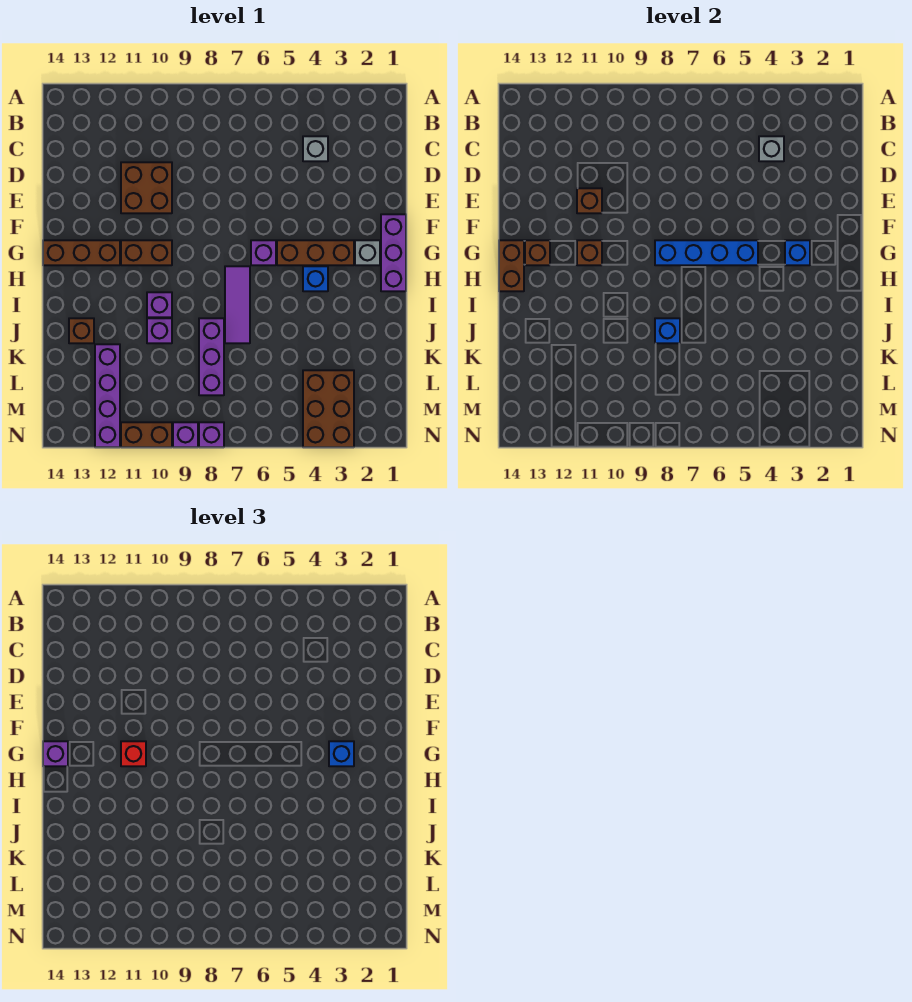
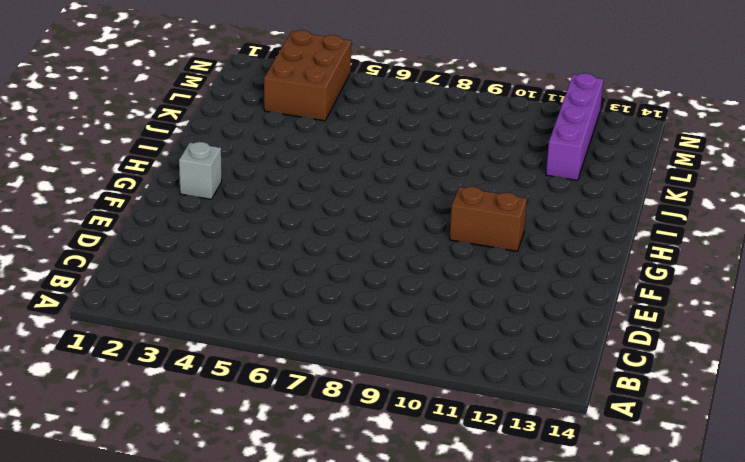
none -> grey 1x1 brick [303,136,328,161]
none -> brown 2x2 brick [121,162,172,213]
none -> purple 1x3 brick [381,214,406,291]
none -> brown 1x3 brick [277,240,354,265]

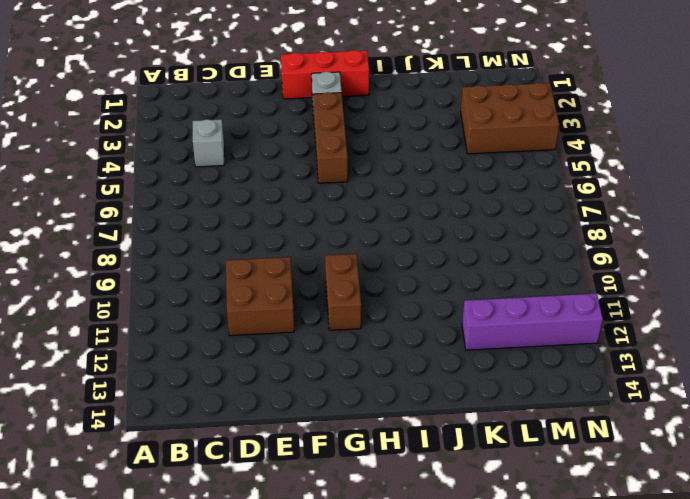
red 1x3 brick [281,50,369,99] -> purple 1x3 brick [381,214,406,291]
none -> purple 1x1 brick [251,240,276,265]
none -> brown 1x3 brick [43,240,120,265]
none -> blue 1x1 brick [303,266,328,291]
none -> purple 1x3 tile [225,266,250,343]

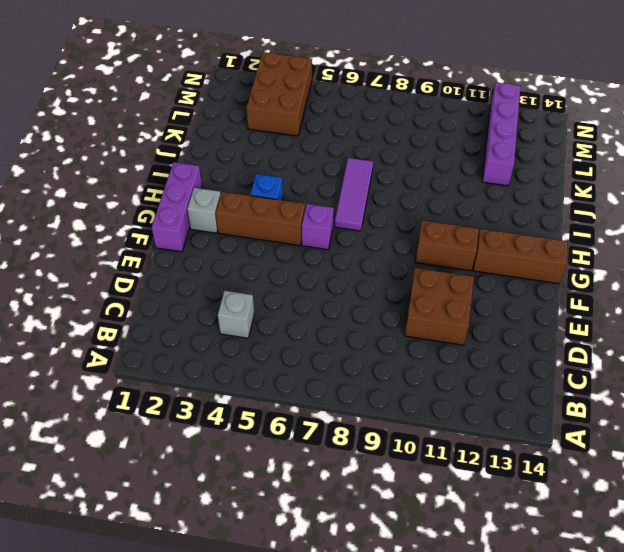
none -> purple 1x1 brick [147,292,172,317]
none -> purple 1x3 brick [199,318,224,395]
none -> purple 1x1 brick [147,318,172,343]
none -> brown 1x1 brick [69,318,94,343]

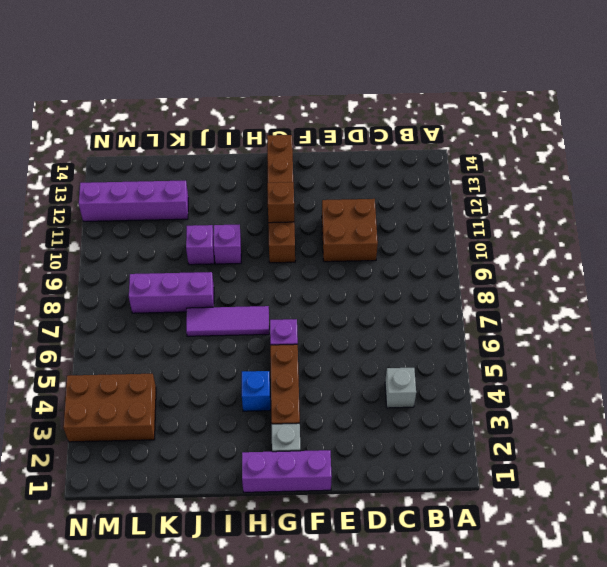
none -> brown 1x1 brick [69,318,94,343]
none -> purple 1x1 brick [199,422,224,447]
none -> purple 1x1 brick [173,422,198,447]
none -> brown 1x2 brick [121,422,172,447]

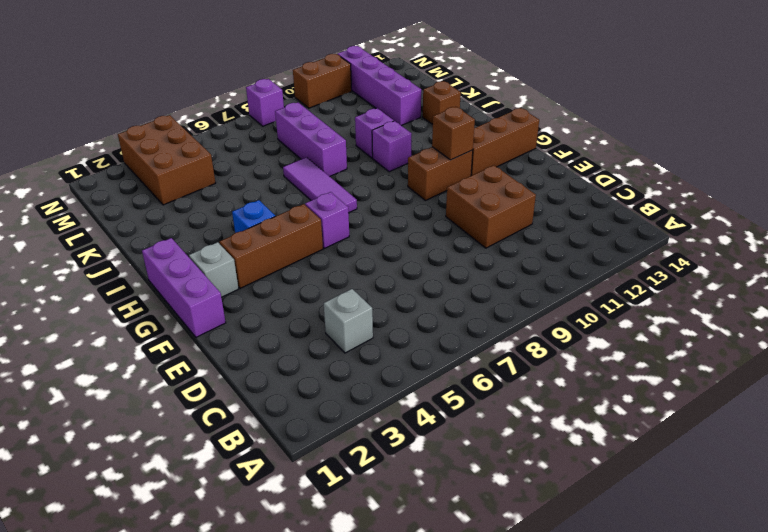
none -> purple 1x1 brick [173,422,198,447]
none -> grey 1x1 brick [759,136,784,161]
none -> brown 1x1 brick [577,188,602,213]
none -> blue 1x1 brick [785,240,810,265]

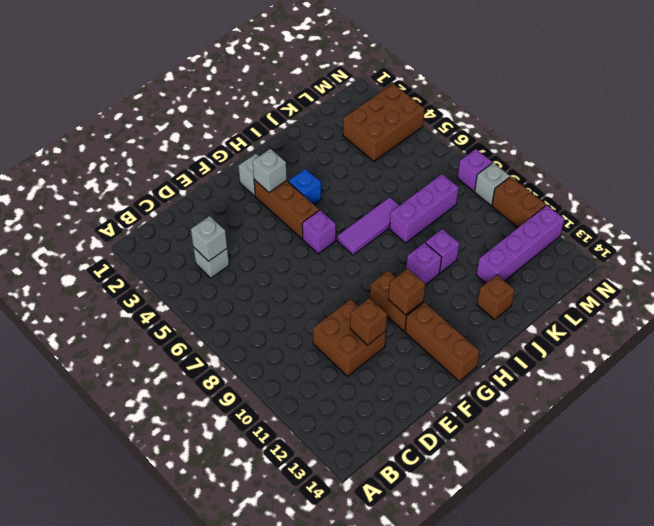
grey 1x1 brick [253,149,287,192] -> blue 1x1 brick [785,240,810,265]
grey 1x1 brick [475,163,510,205] -> purple 1x1 brick [173,422,198,447]
none -> purple 1x3 brick [381,214,406,291]
none -> blue 1x4 brick [655,240,758,265]
none -> brown 1x1 brick [525,240,550,265]
none -> brown 1x2 brick [499,240,524,291]

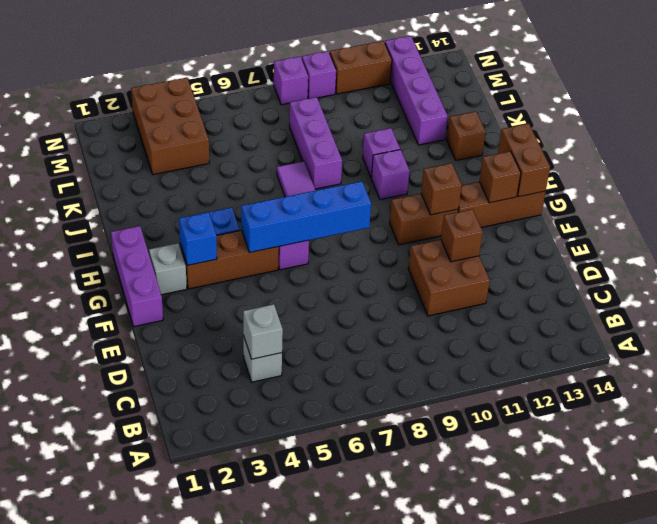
none -> blue 1x1 brick [655,318,680,343]
none -> blue 1x1 brick [329,741,354,766]
none -> red 1x1 brick [121,741,146,766]
none -> purple 1x1 brick [43,741,68,766]

